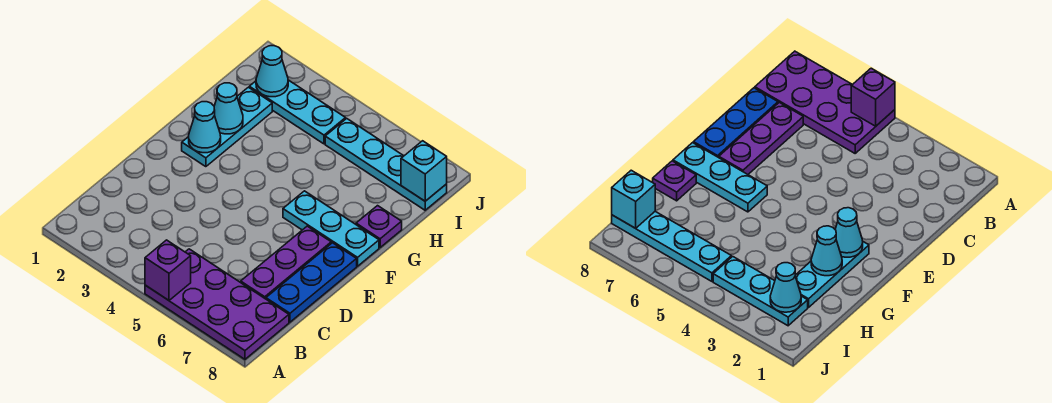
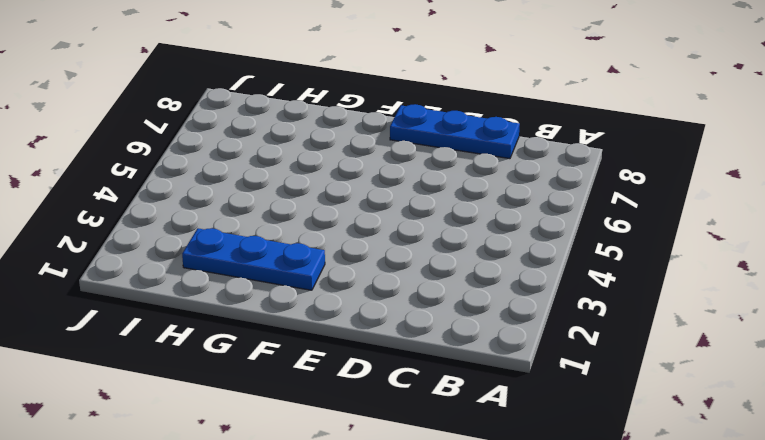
blue 1x3 plate [182,228,325,290] -> cyan 1x3 plate [182,87,272,167]
none -> purple 2x4 plate [145,249,289,359]
none -> purple 1x3 plate [241,226,331,299]
none -> cyan 1x3 plate [283,191,379,266]

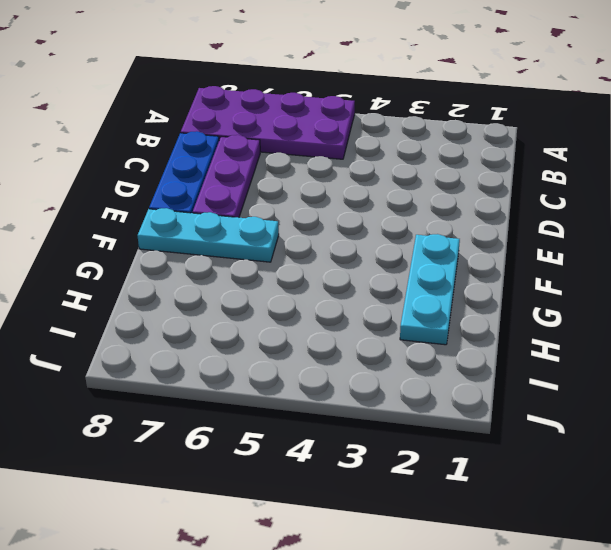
none -> purple 1x1 plate [356,206,402,247]
none -> cyan 1x3 plate [249,80,346,144]
none -> cyan 1x4 plate [325,119,447,210]

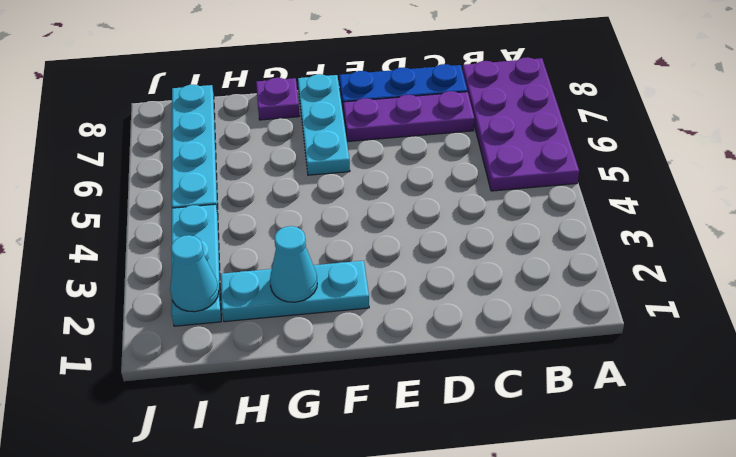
none -> purple 1x1 brick [145,240,191,300]
none -> cyan 1x1 cone [189,102,221,153]
none -> cyan 1x1 brick [401,141,447,201]

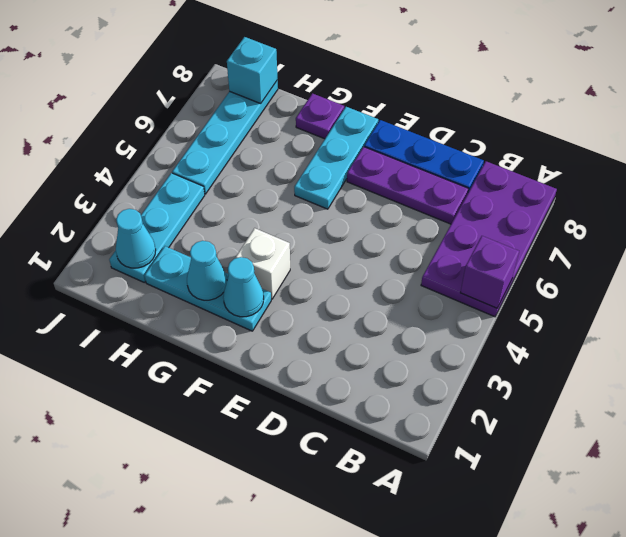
white 1x1 brick [235,228,290,299] -> none

